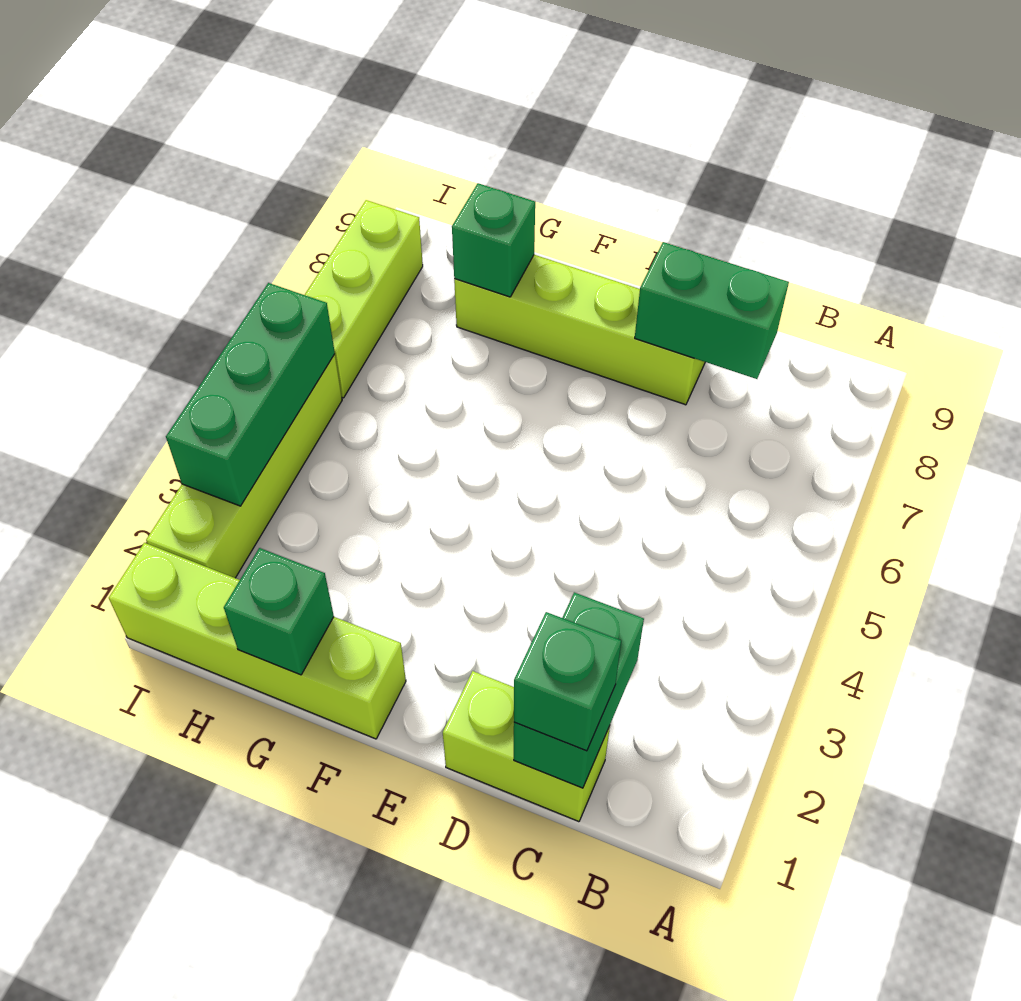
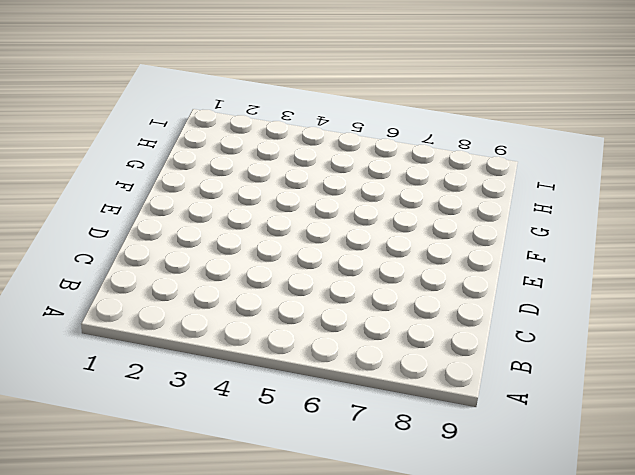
none -> lime 1x2 brick [443,671,610,822]
none -> lime 1x4 brick [454,255,705,405]

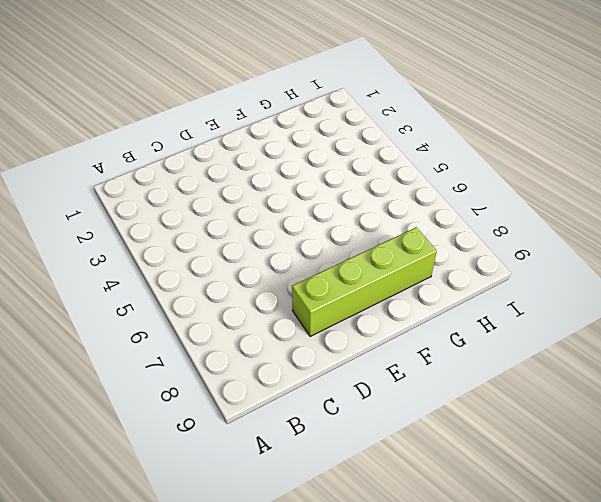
none -> lime 1x2 brick [443,671,610,822]
none -> lime 1x4 brick [109,543,406,739]

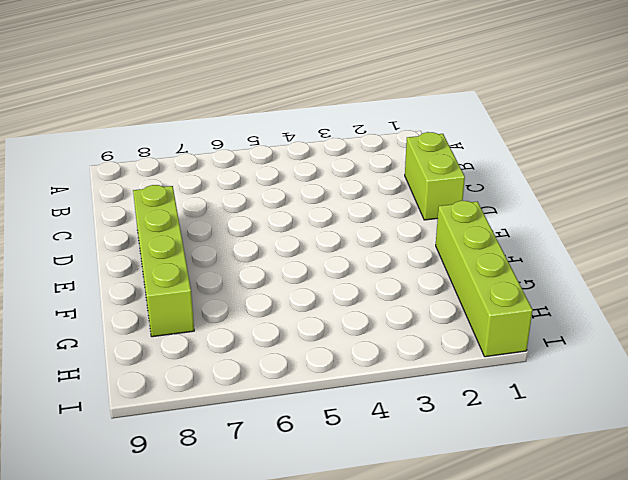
none -> lime 1x4 brick [146,354,342,578]
none -> lime 1x3 brick [305,200,423,398]

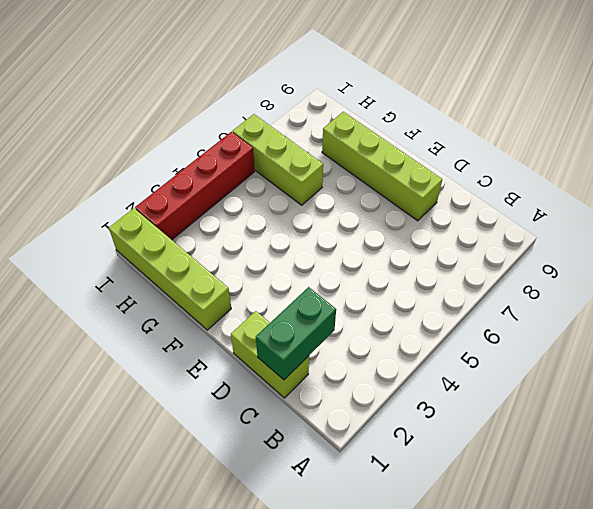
lime 1x3 brick [233,114,323,205] -> lime 1x3 brick turned to [305,200,423,398]
red 1x4 brick [135,132,255,240] -> lime 1x4 brick [146,354,342,578]
none -> green 1x2 brick [635,242,789,379]
none -> green 1x1 brick [224,548,334,675]

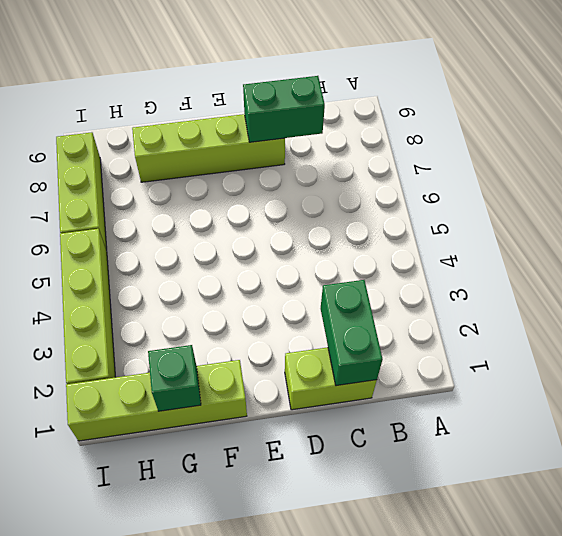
none -> green 1x1 brick [452,183,535,297]
none -> green 1x3 brick [166,283,335,506]

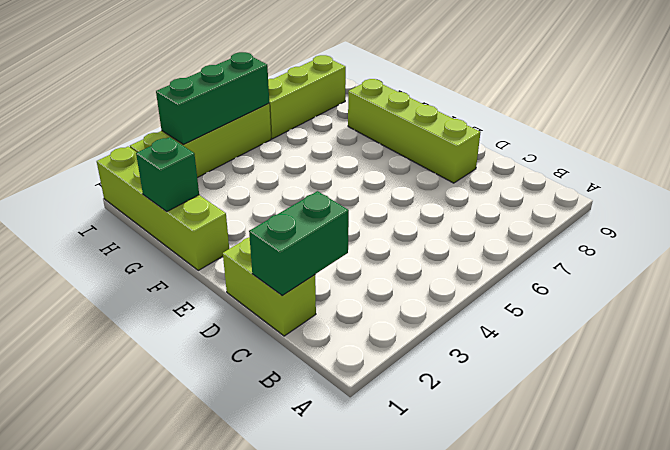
none -> green 1x2 brick [635,242,789,379]
none -> green 1x1 brick [452,183,535,297]

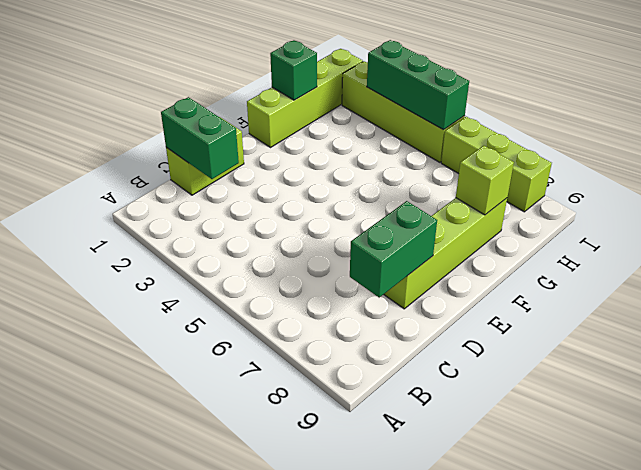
lime 1x1 brick [456,146,514,215] -> green 1x1 brick [452,183,535,297]
none -> green 1x1 brick [514,612,621,751]

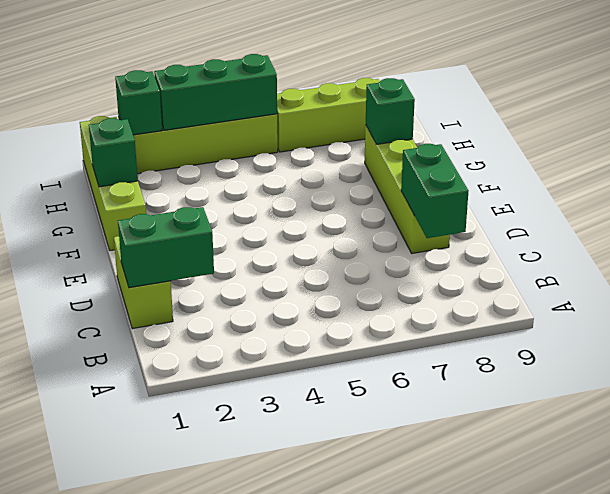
green 1x1 brick [115,70,162,135] -> green 1x1 brick moved to [514,612,621,751]

